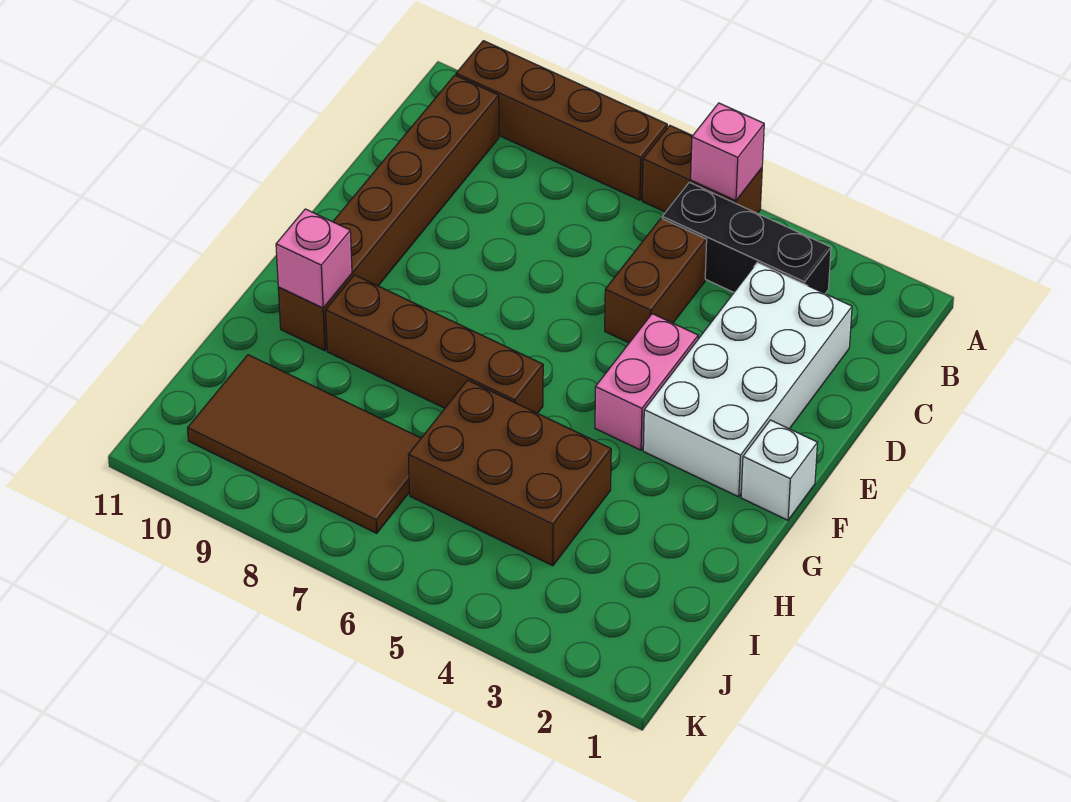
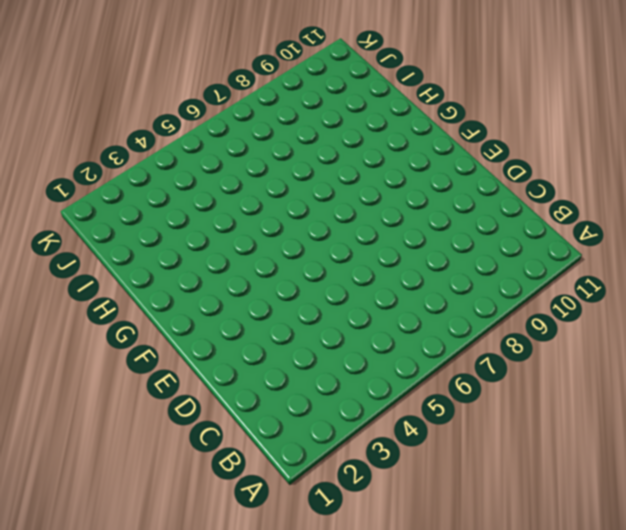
none -> brown 1x2 brick [642,126,762,214]
none -> brown 1x4 brick [456,41,667,200]
none -> black 1x3 brick [662,182,831,293]

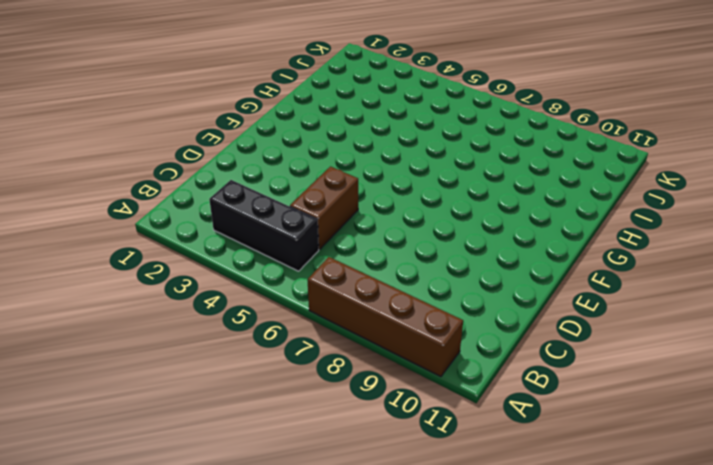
none -> brown 1x2 brick [642,126,762,214]
none -> brown 1x6 brick [278,75,499,351]
none -> white 2x4 brick [643,263,852,497]

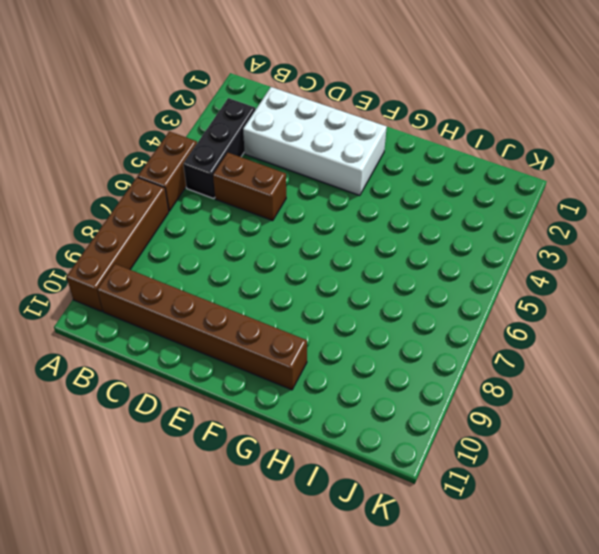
none -> pink 1x2 brick [595,314,698,450]
none -> white 1x1 brick [741,420,817,520]
none -> brown 1x4 brick [326,275,543,413]

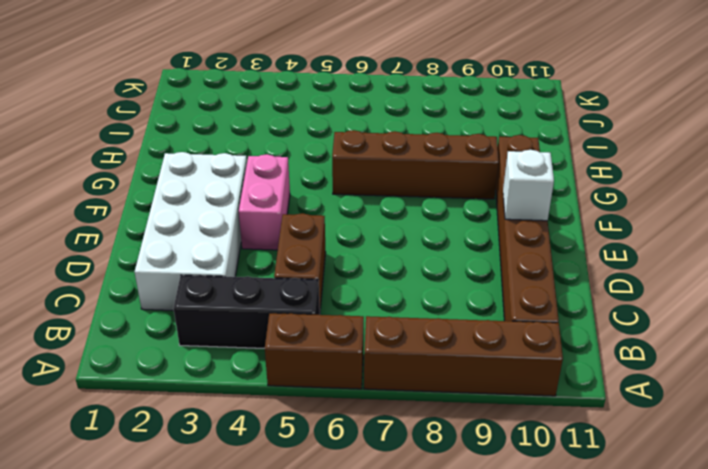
white 1x1 brick [503,150,554,221] -> white 1x1 brick moved to [741,420,817,520]
none -> brown 2x3 brick [408,380,611,566]
none -> brown 2x4 tile [188,355,421,533]
none -> pink 1x1 brick [691,103,764,201]

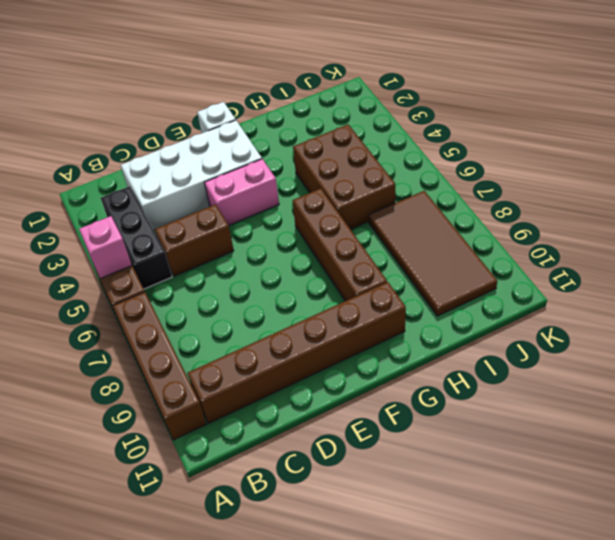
none -> pink 1x1 brick [276,209,352,308]

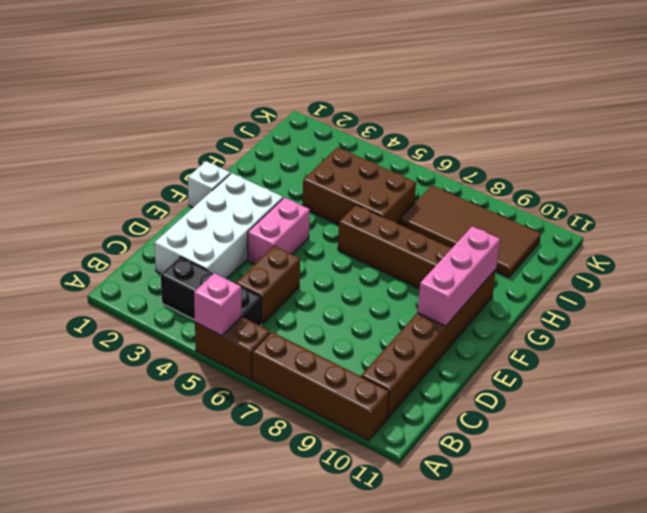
pink 1x3 brick [417,226,500,326] -> pink 1x1 brick [276,209,352,308]

